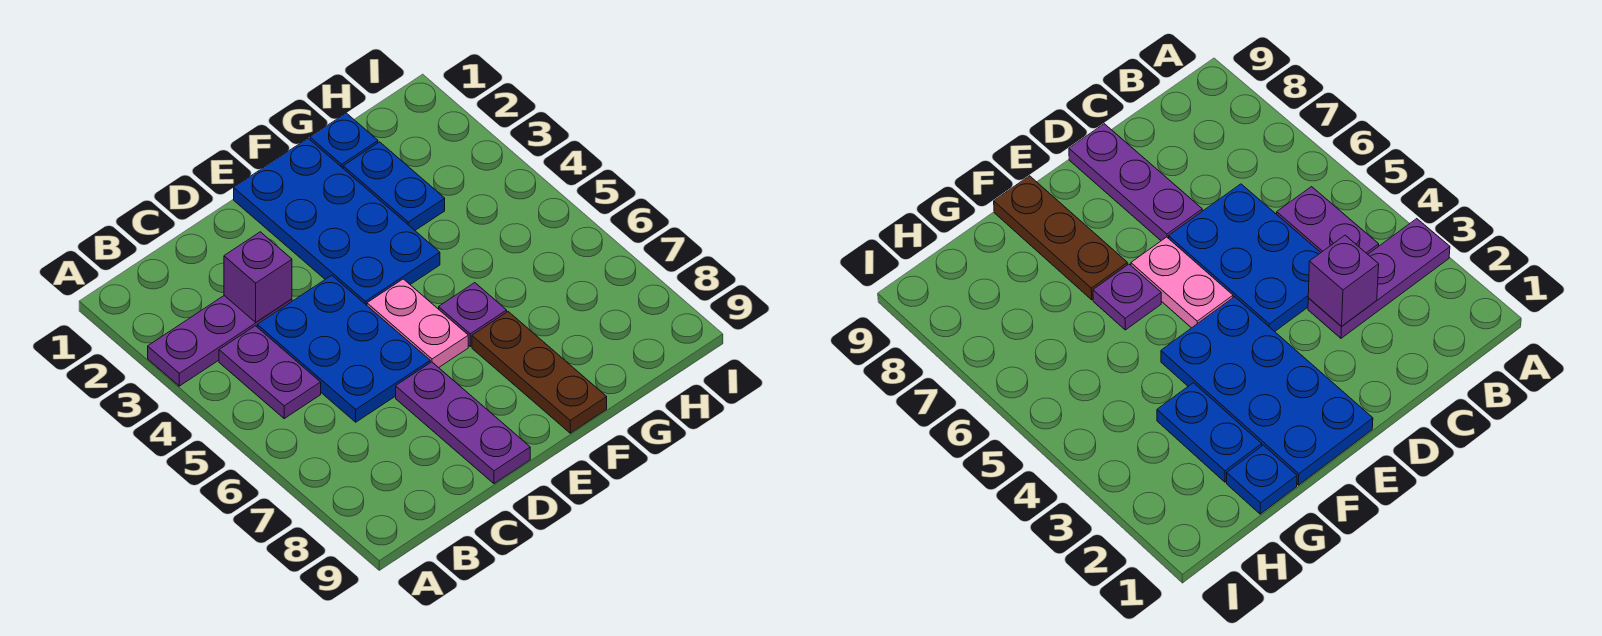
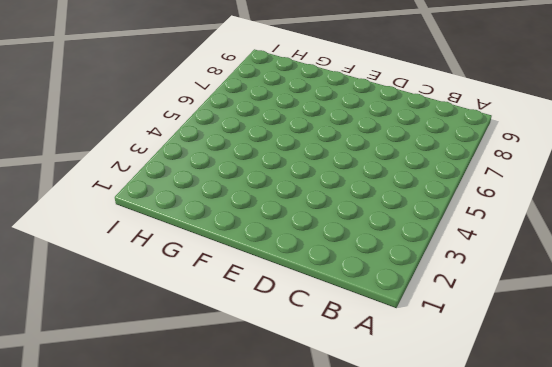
none -> purple 1x3 plate [148,296,292,386]
none -> purple 1x2 plate [219,326,321,418]

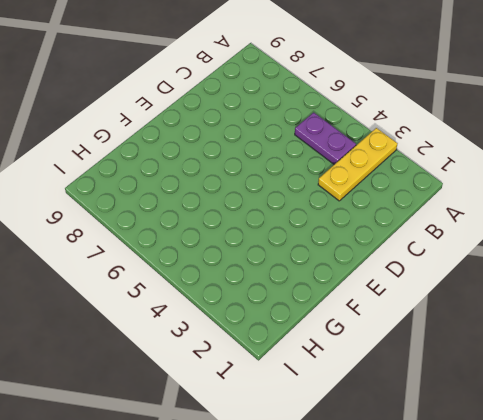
yellow 1x3 plate [318,128,398,201] -> purple 1x3 plate [148,296,292,386]
none -> blue 2x3 plate [257,275,430,422]
none -> purple 1x3 plate [396,362,530,484]

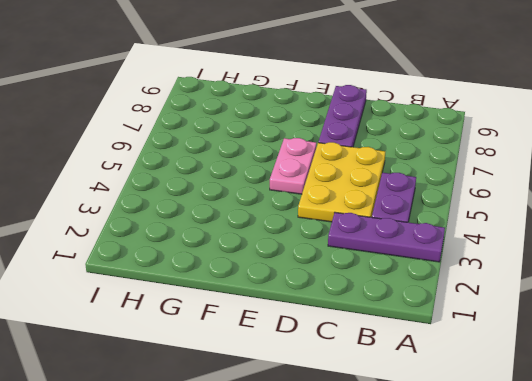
yellow 2x3 plate [298,142,385,222] -> blue 2x3 plate [257,275,430,422]
none -> blue 2x4 plate [234,138,440,305]
none -> purple 1x1 plate [439,283,507,346]

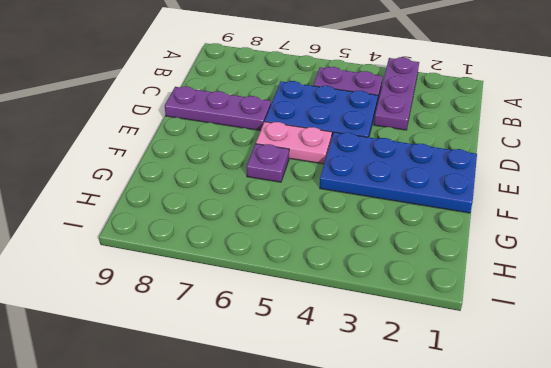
none -> brown 1x3 plate [472,312,607,433]
none -> blue 1x1 plate [310,113,378,168]

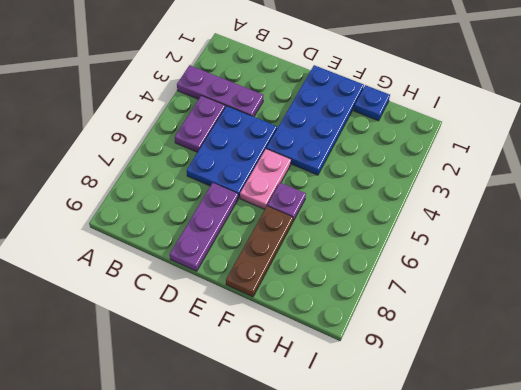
none -> blue 1x2 plate [343,142,445,230]
none -> purple 1x1 brick [224,232,292,322]

